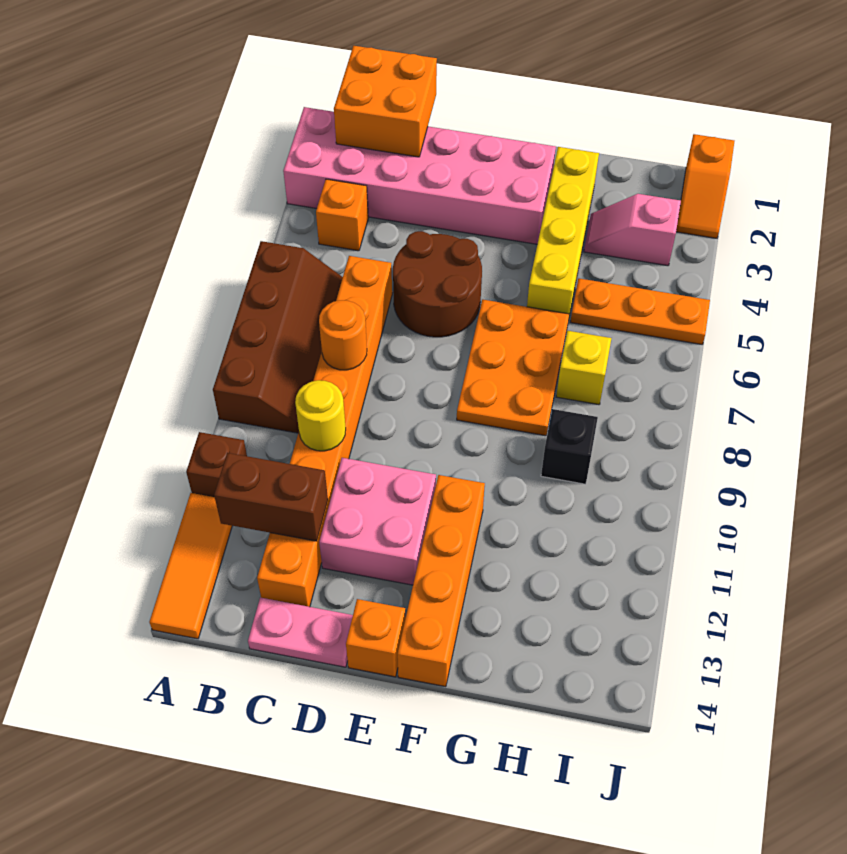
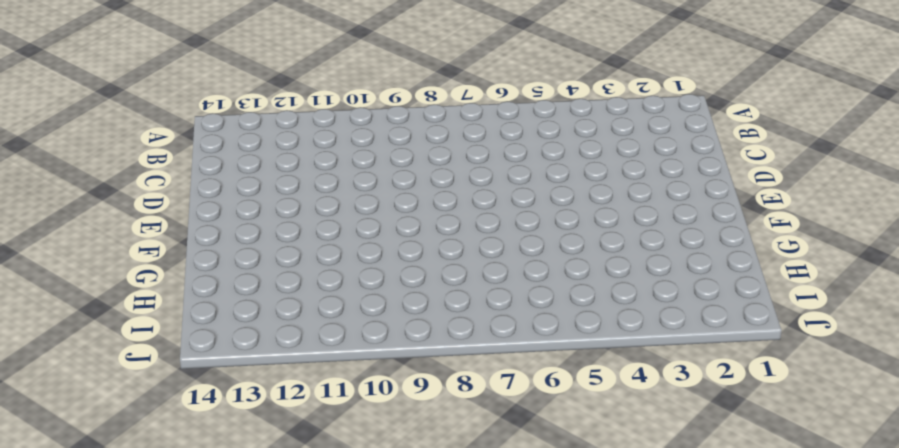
none -> pink 2x6 brick [283,107,556,244]
none -> brown 2x4 slope [213,241,343,433]
none -> brown 1x1 brick [186,432,247,497]

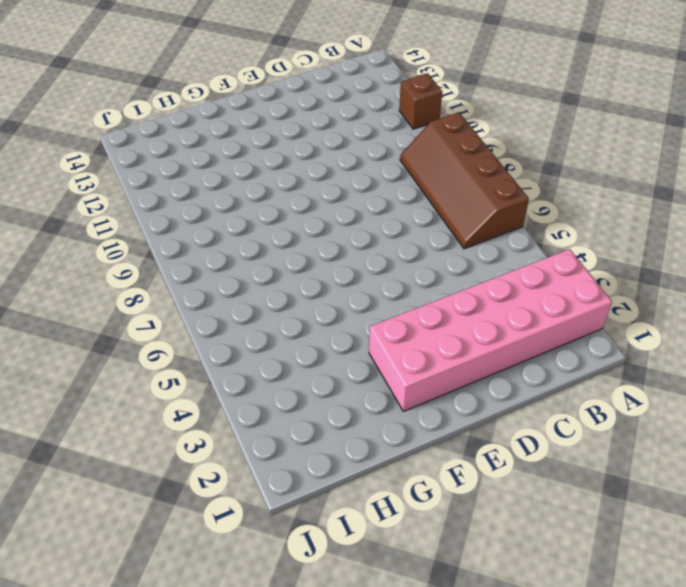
none -> orange 1x3 tile [149,493,232,639]
none -> orange 1x1 brick [316,179,368,251]
none -> orange 1x8 brick [257,256,392,607]

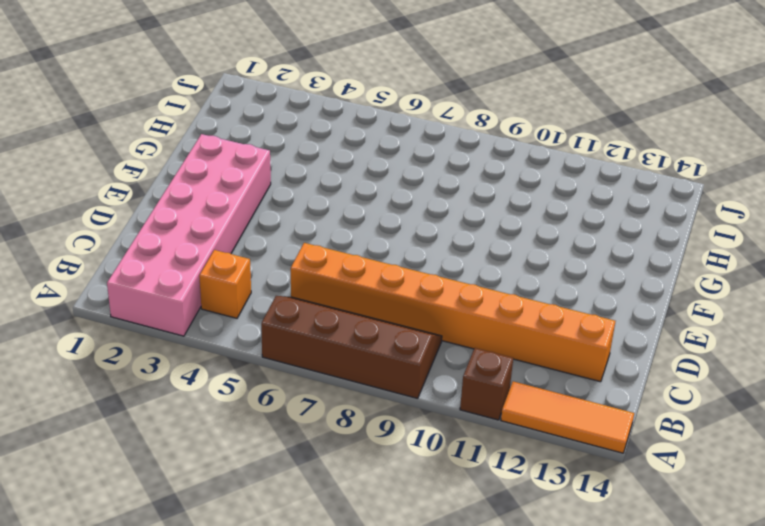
none -> pink 1x2 plate [248,597,353,667]
none -> brown 2x2 round brick [393,231,482,337]
none -> pink 2x2 brick [319,458,436,585]

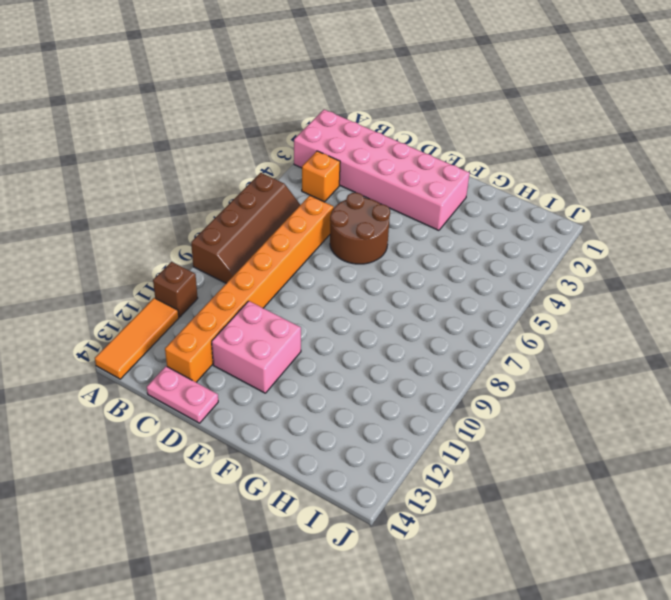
none -> orange 1x1 brick [346,599,405,677]
none -> orange 2x3 plate [457,299,569,436]
none -> orange 1x4 brick [397,475,485,687]

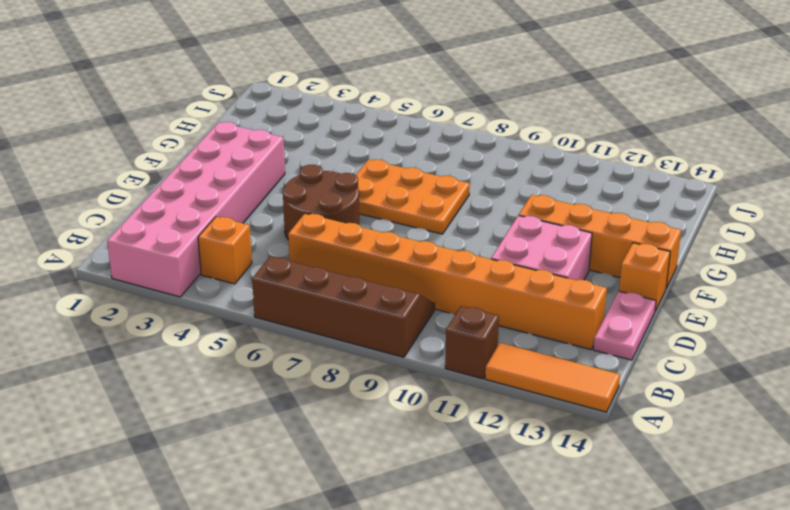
none -> yellow 1x4 brick [527,147,599,315]
none -> pink 1x2 slope [584,194,681,266]
none -> orange 1x3 plate [571,278,710,344]

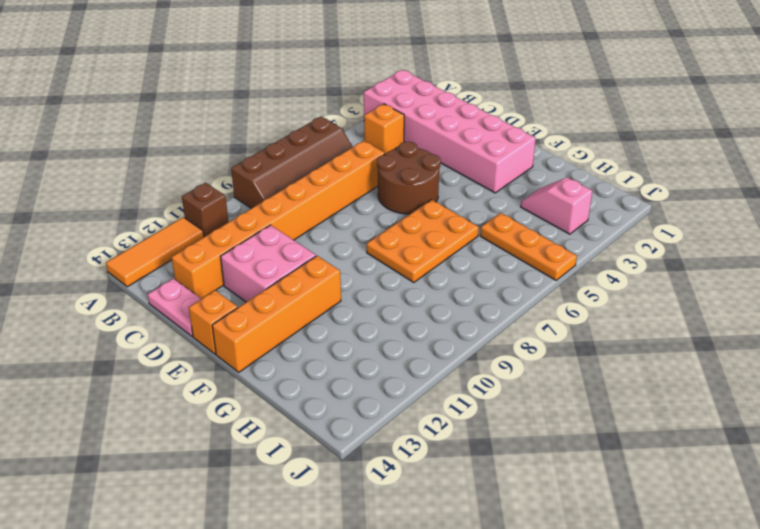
none -> yellow 1x4 brick [527,147,599,315]
none -> yellow 1x1 brick [556,331,611,405]
none -> black 1x1 brick [541,409,598,484]

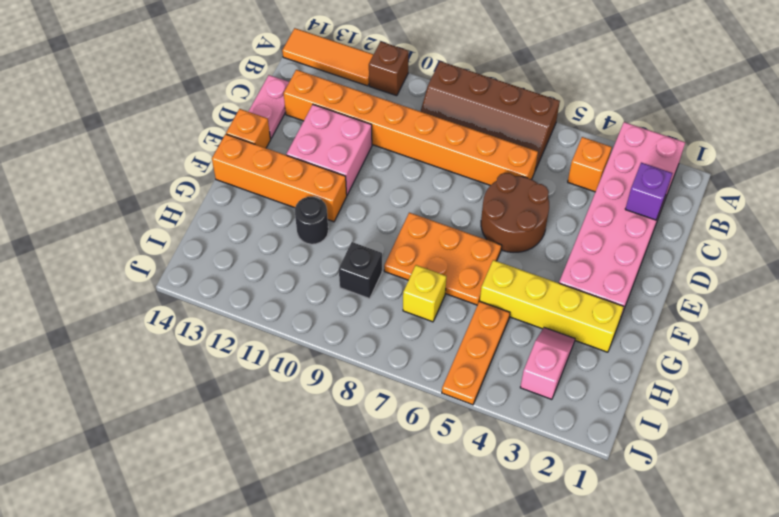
purple 1x1 brick [625,163,672,220] -> orange 2x2 brick [334,46,437,157]
black 1x1 round brick [295,197,328,244] -> none
none -> orange 1x2 slope [676,134,734,238]
none -> brown 1x2 brick [214,453,328,541]
none -> orange 1x1 round brick [319,300,367,370]

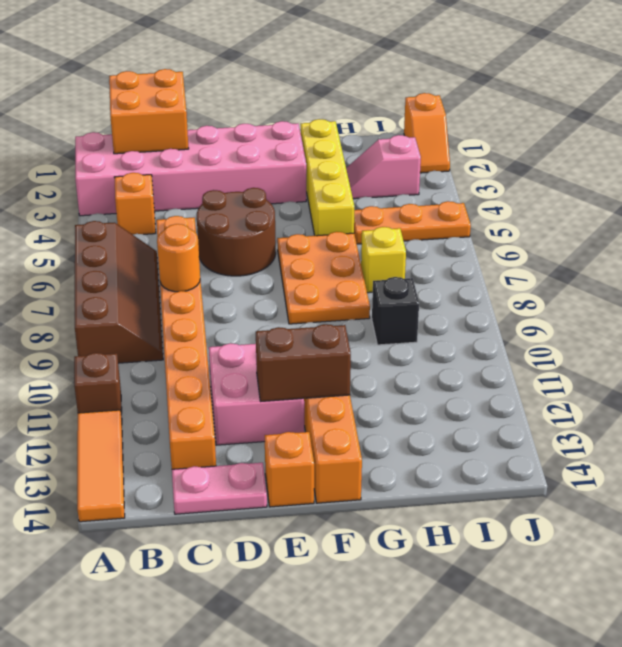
brown 1x2 brick [256,324,351,401] -> brown 1x2 brick moved to [214,453,328,541]
none -> yellow 1x1 round brick [295,380,346,451]

